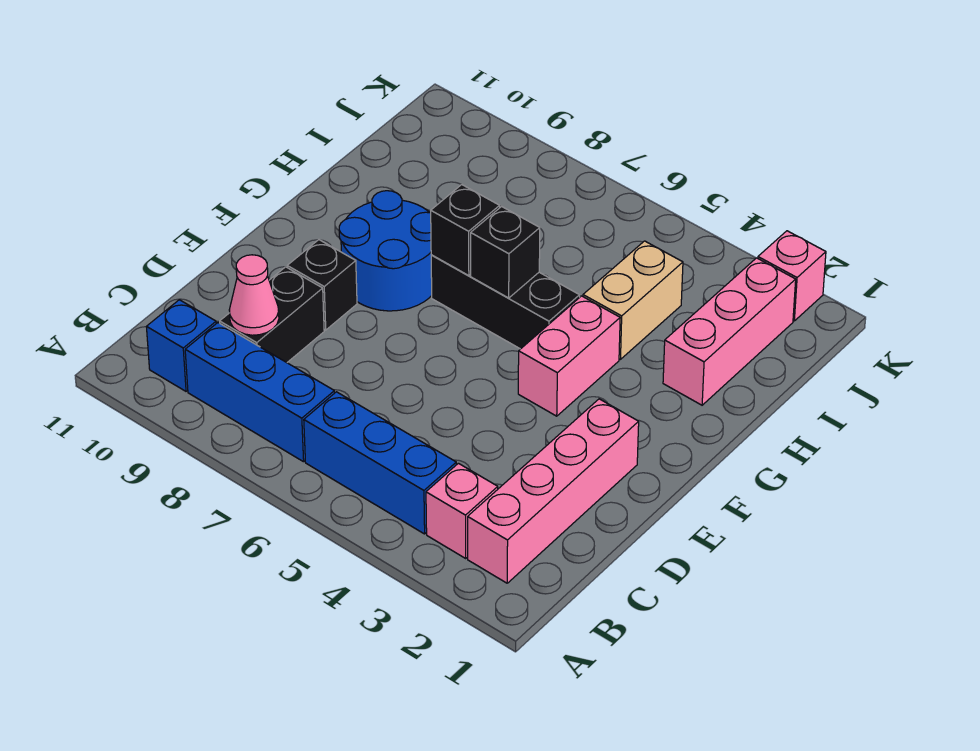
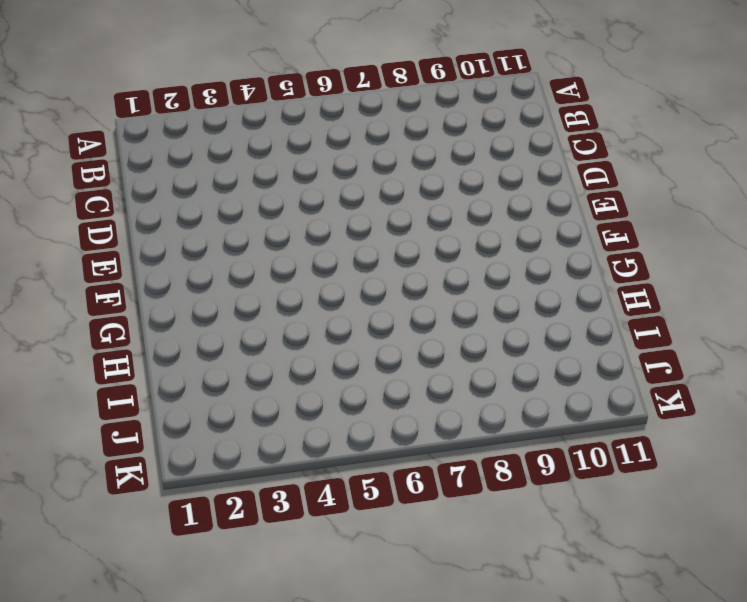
none -> pink 1x4 brick [468,399,639,583]
none -> pink 1x1 brick [426,463,498,558]
none -> blue 1x3 brick [304,392,456,534]

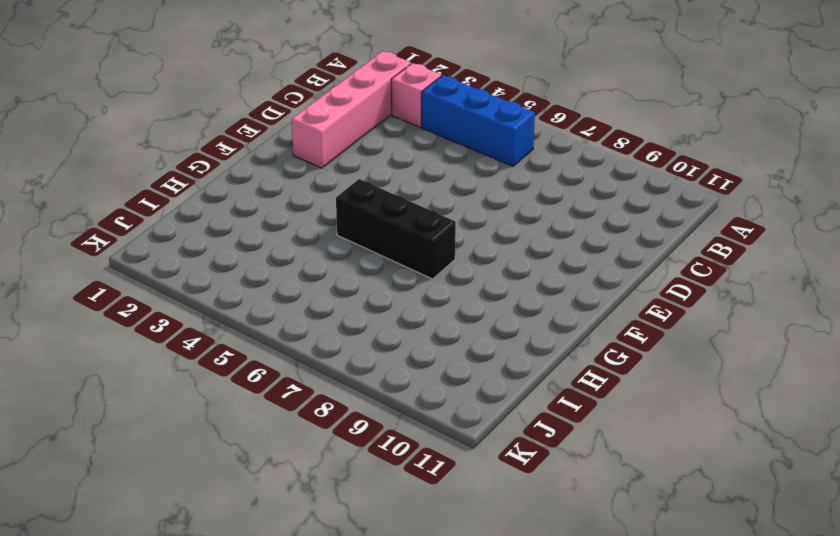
none -> blue 1x3 brick [185,323,335,462]
none -> blue 1x1 brick [146,300,216,391]
none -> black 1x2 brick [220,267,324,363]

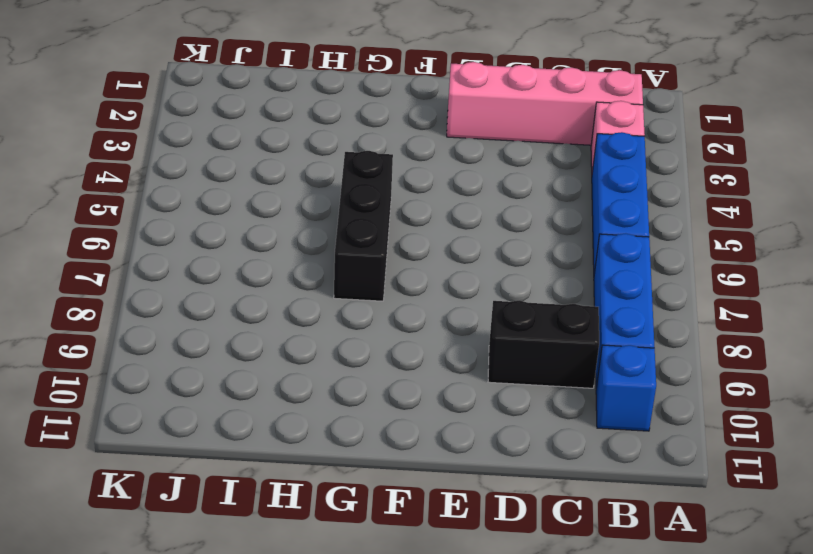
none -> black 1x1 brick [287,240,357,330]
none -> pink 1x2 brick [518,296,620,416]
none -> blue 2x2 round brick [339,191,432,311]

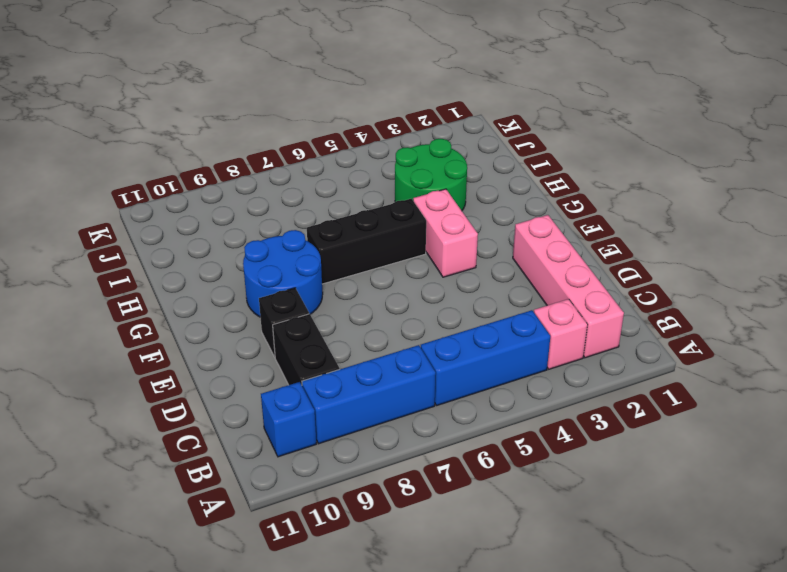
green 2x2 round brick [395,139,467,211] -> tan 1x2 brick [583,241,683,359]
none -> pink 1x3 brick [663,258,796,405]
none -> pink 1x1 brick [758,231,826,321]
none -> pink 1x1 cone [229,255,279,335]

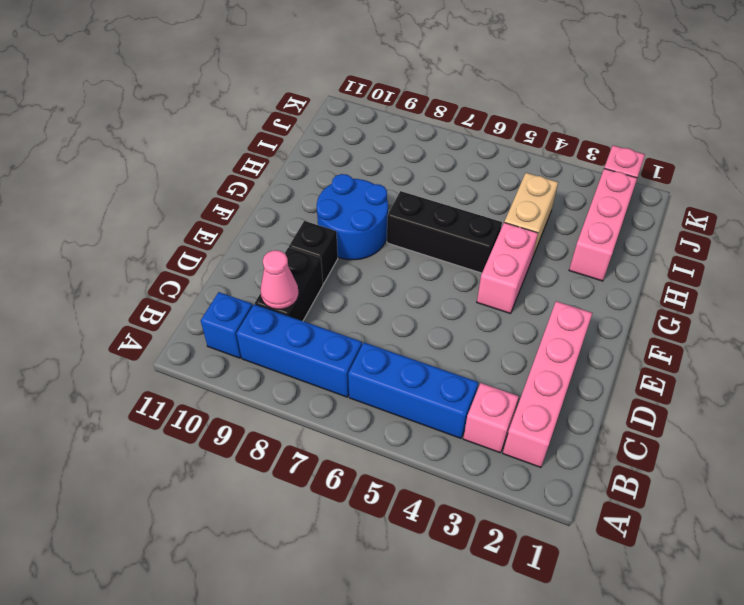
none -> black 1x1 brick [471,207,540,298]
none -> black 1x1 brick [431,185,500,276]

